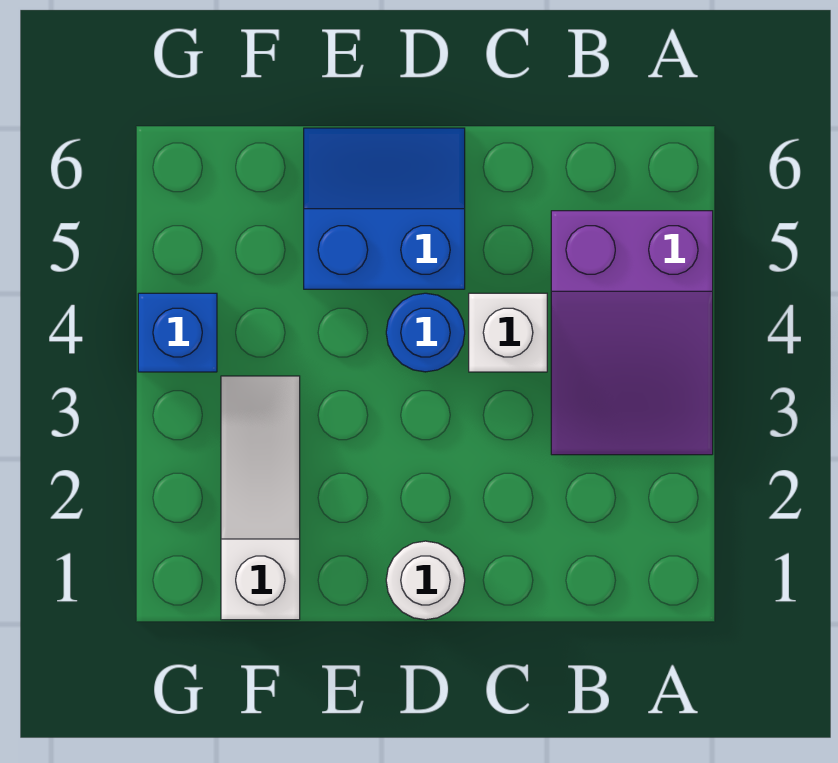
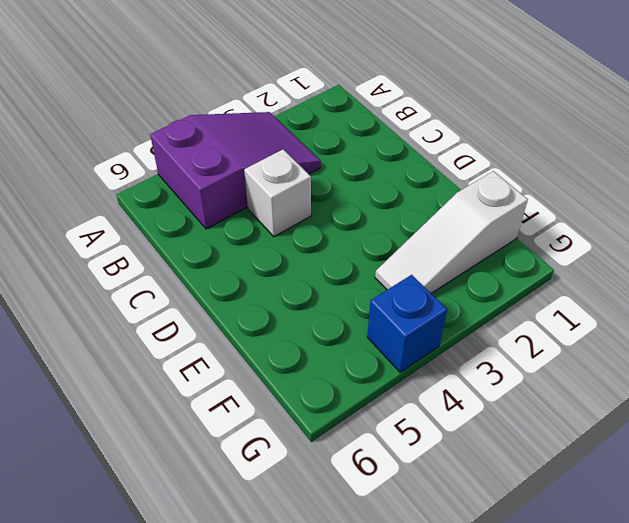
none -> white 1x1 round brick [386,541,465,620]
none -> blue 1x1 round brick [386,293,465,372]

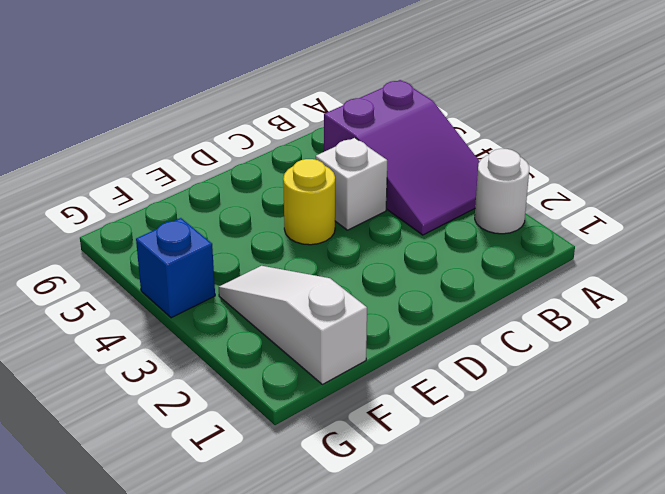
white 1x1 round brick [475,149,529,234] -> white 1x1 round brick moved to [386,541,465,620]
yellow 1x1 round brick [283,159,335,245] -> blue 1x1 round brick [386,293,465,372]
none -> blue 2x2 slope [304,128,465,289]

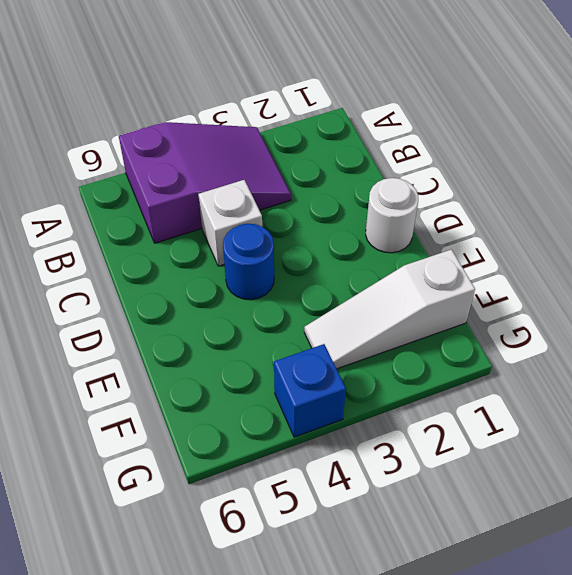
none -> blue 2x2 slope [304,128,465,289]

